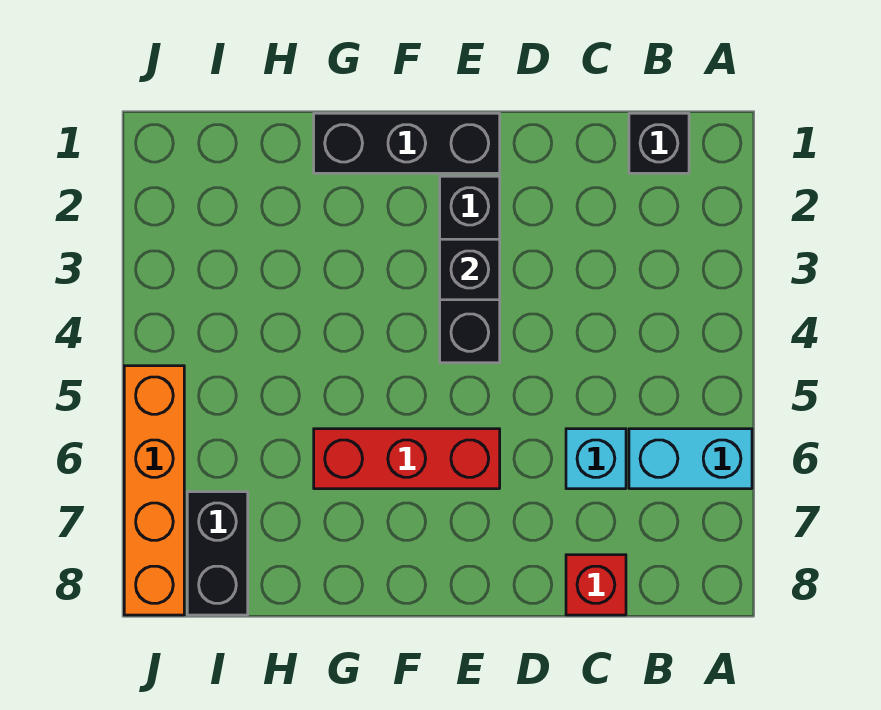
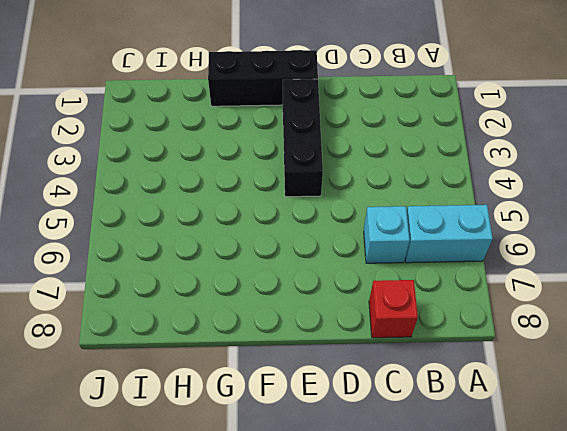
none -> black 1x1 brick [629,113,689,173]
none -> red 1x3 brick [314,429,500,489]

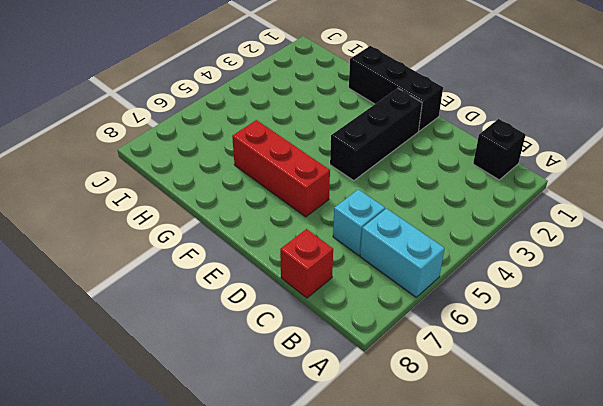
none -> black 1x2 brick [187,492,248,615]
none -> orange 1x4 brick [124,366,184,615]

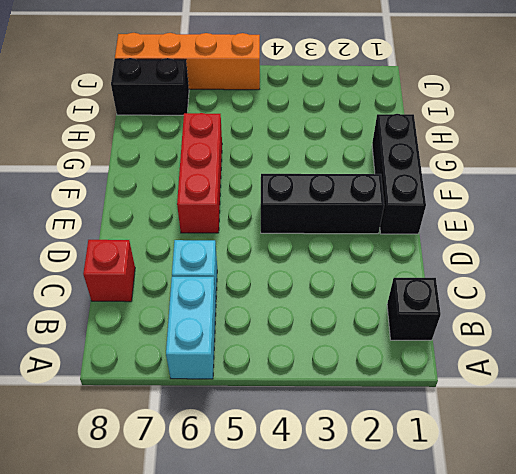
none -> black 1x1 brick [440,239,500,300]

